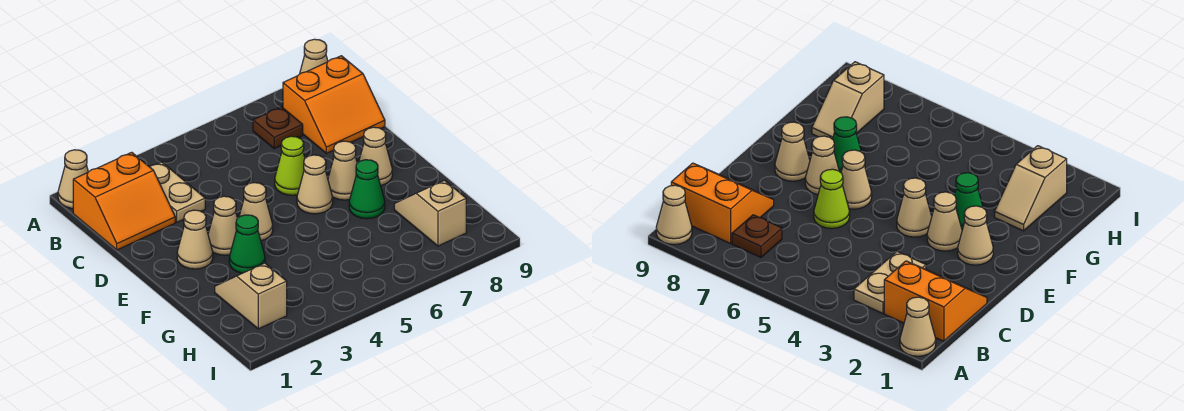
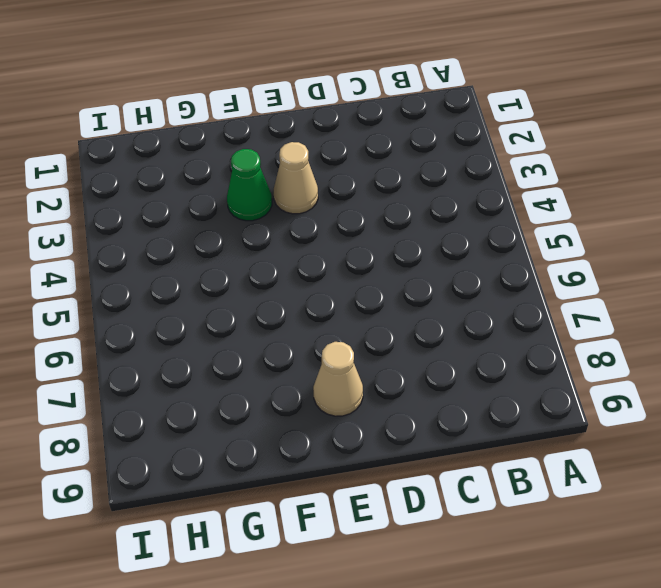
none -> tan 1x1 cone [58,150,88,208]
none -> tan 1x1 cone [300,39,328,74]
none -> orange 2x2 slope [73,152,175,250]

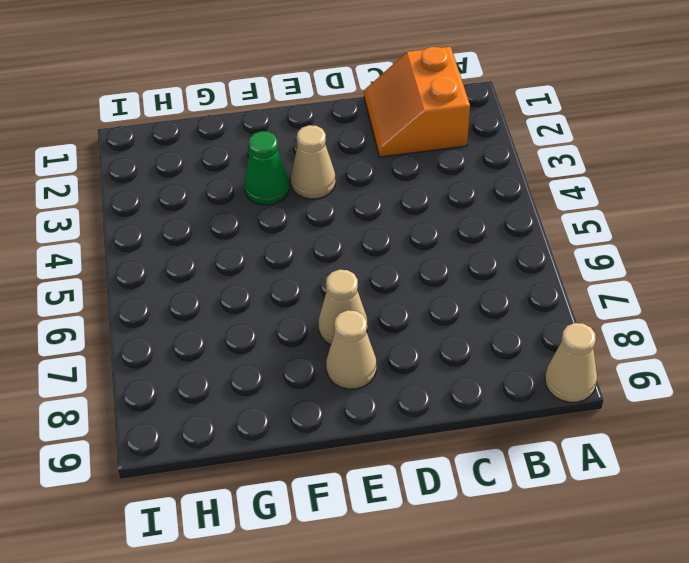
none -> tan 1x1 cone [58,150,88,208]
none -> tan 1x2 plate [150,162,205,222]
none -> brown 1x1 plate [253,107,303,149]

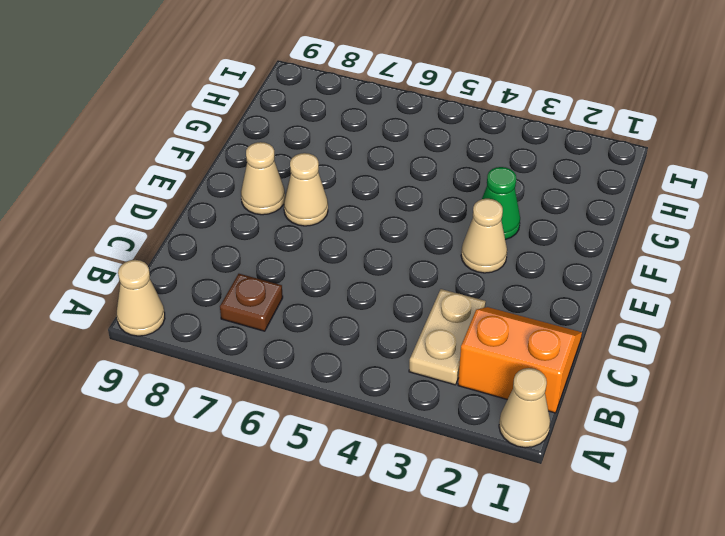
none -> orange 2x2 slope [283,56,385,153]
none -> lime 1x1 cone [275,136,305,195]
none -> tan 1x1 cone [177,210,213,269]

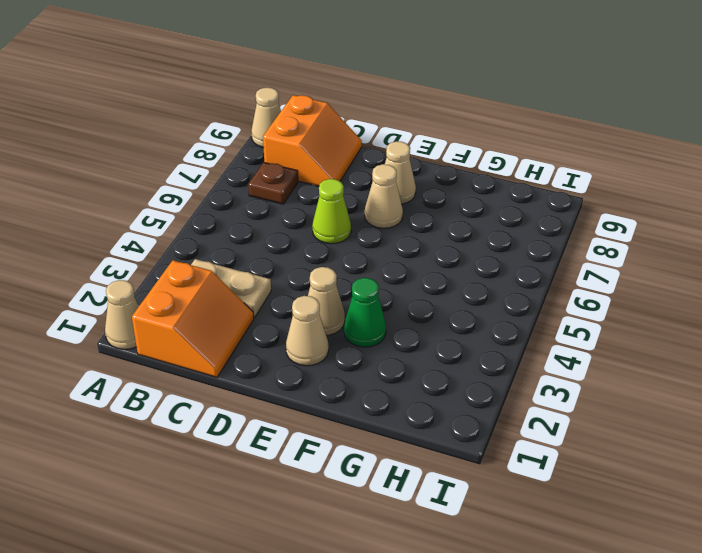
none -> tan 1x1 cone [239,183,273,241]
none -> tan 1x1 cone [297,155,333,214]
none -> green 1x1 cone [349,160,385,219]

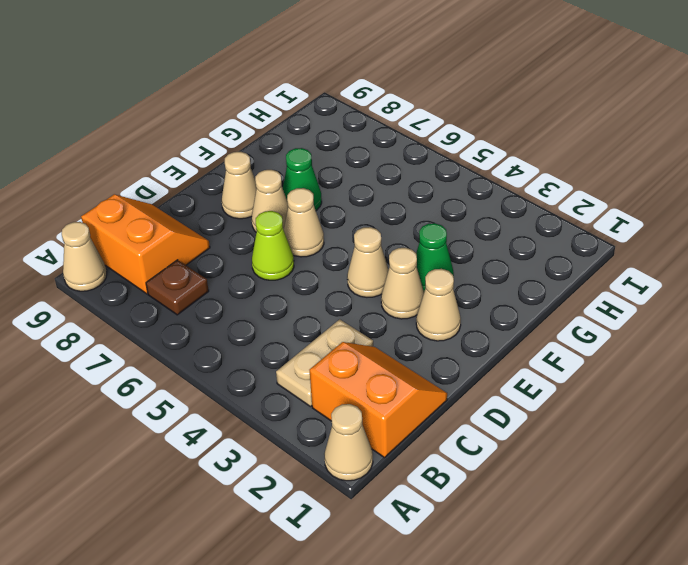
none -> tan 1x2 slope [215,263,287,329]
none -> tan 1x2 slope [394,180,466,246]

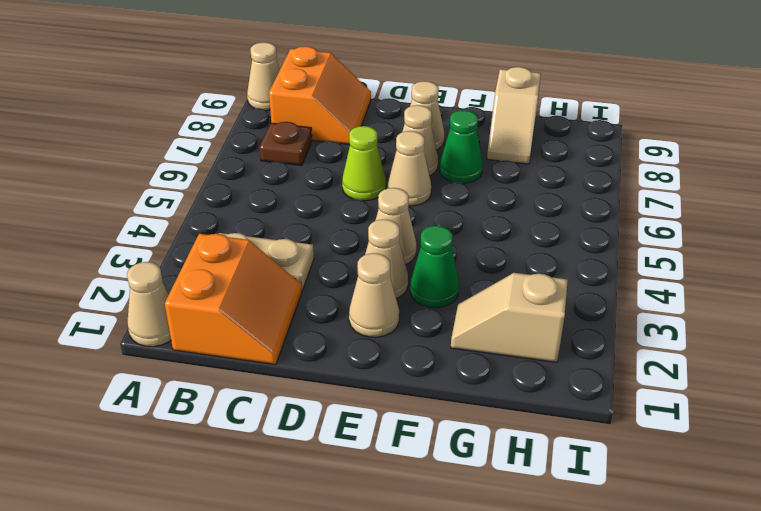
tan 1x2 slope [487,67,541,164] -> tan 1x2 slope turned to [394,180,466,246]

